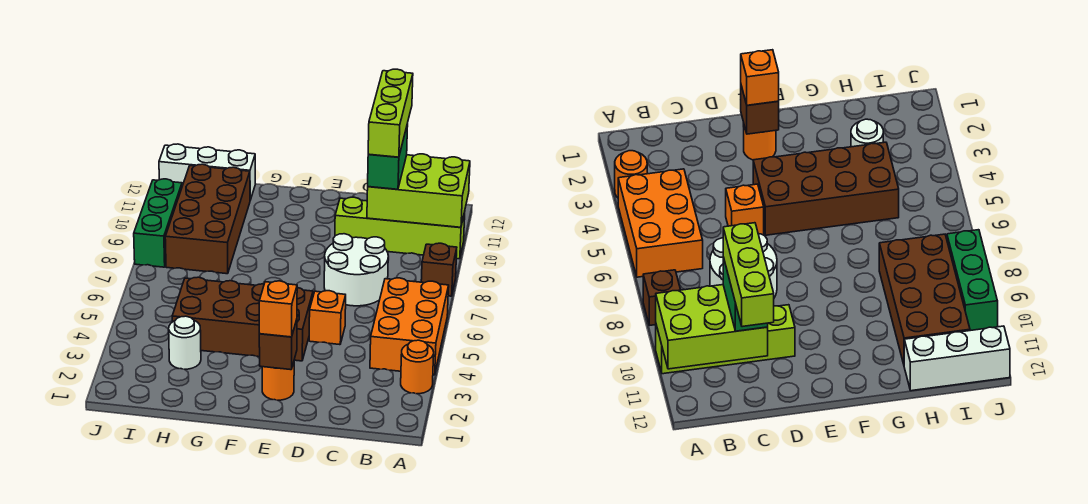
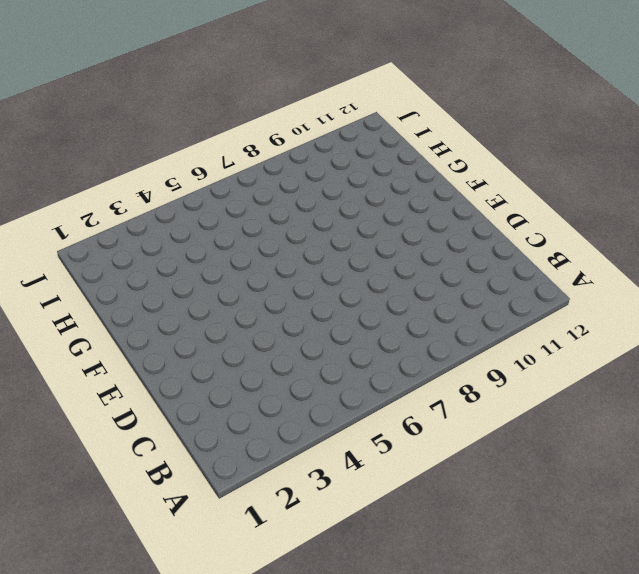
none -> orange 1x1 round brick [401,340,434,394]
none -> orange 2x3 brick [370,278,449,375]
none -> brown 1x1 brick [421,243,457,296]

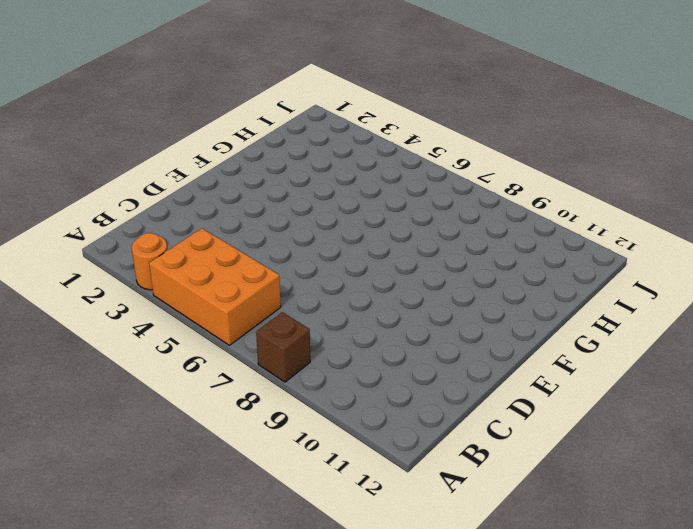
none -> lime 1x4 brick [335,197,465,259]
none -> white 2x2 round brick [324,234,388,306]
none -> orange 1x1 brick [309,291,346,345]

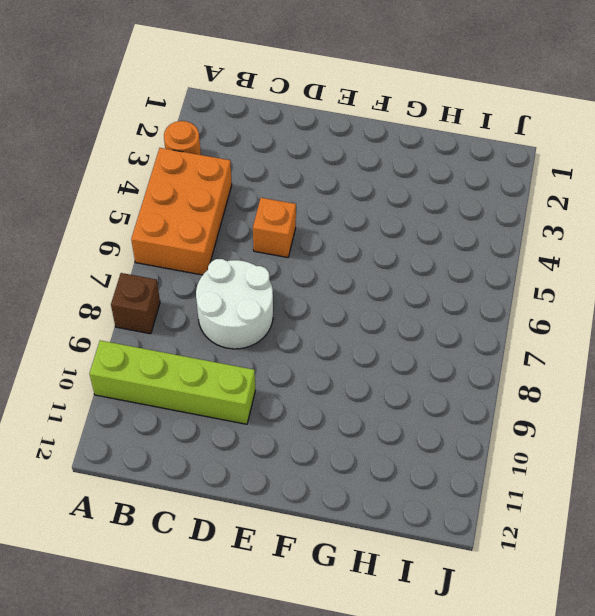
none -> orange 1x1 round brick [262,363,294,400]
none -> brown 2x4 brick [172,277,313,361]
none -> white 1x1 round brick [169,316,201,369]

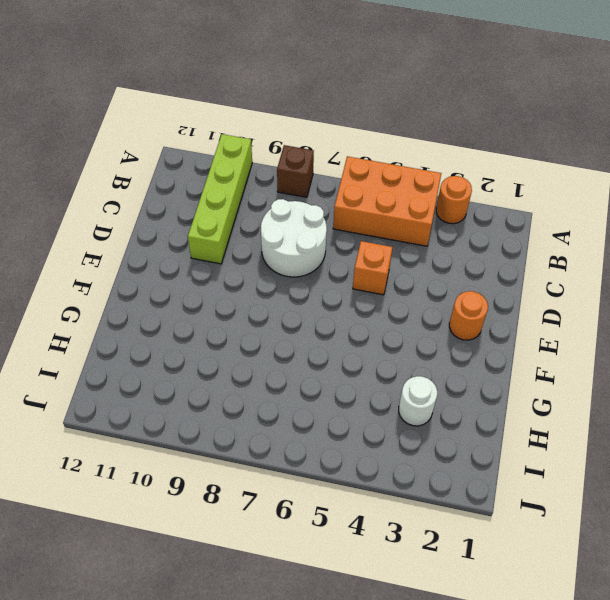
none -> brown 2x4 brick [172,277,313,361]
none -> brown 2x4 brick [165,164,250,274]
none -> white 1x3 brick [159,144,255,200]

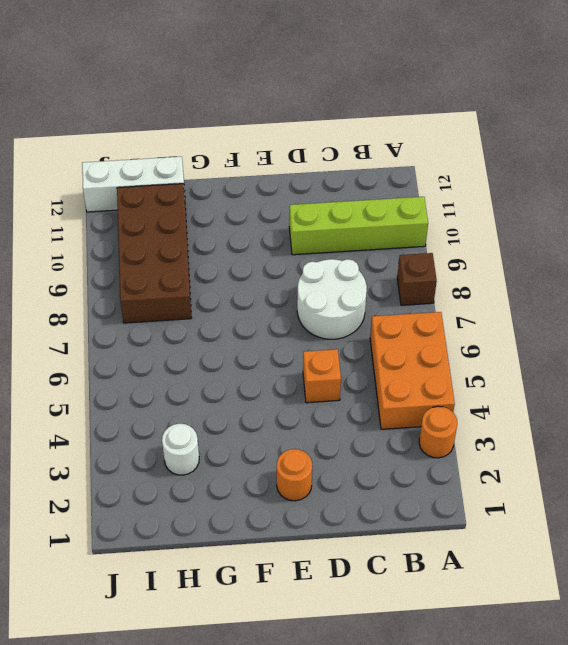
none -> brown 2x4 brick [172,277,313,361]
none -> green 1x3 brick [134,179,182,267]
none -> lime 2x3 brick [367,154,470,227]

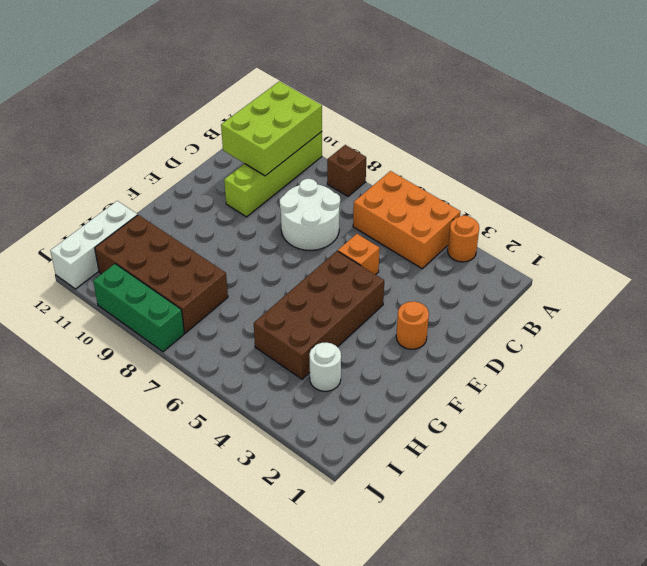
none -> brown 1x1 brick [259,320,297,370]
none -> green 1x2 brick [368,124,408,189]
none -> orange 1x1 brick [259,281,297,337]

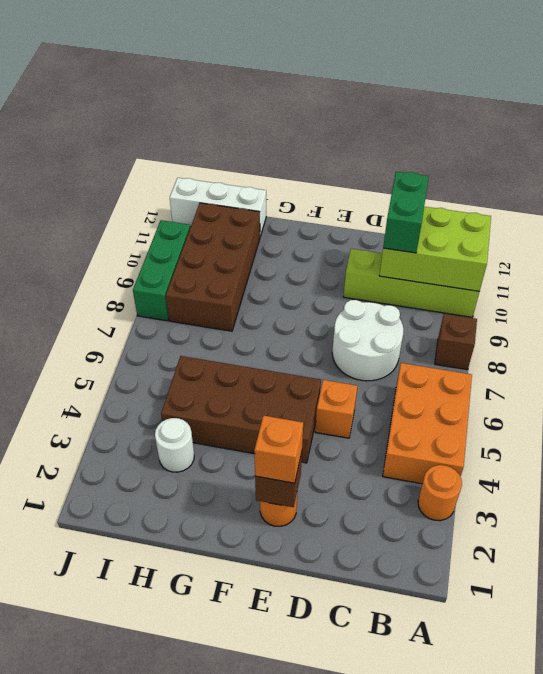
none -> lime 1x3 brick [368,69,413,157]

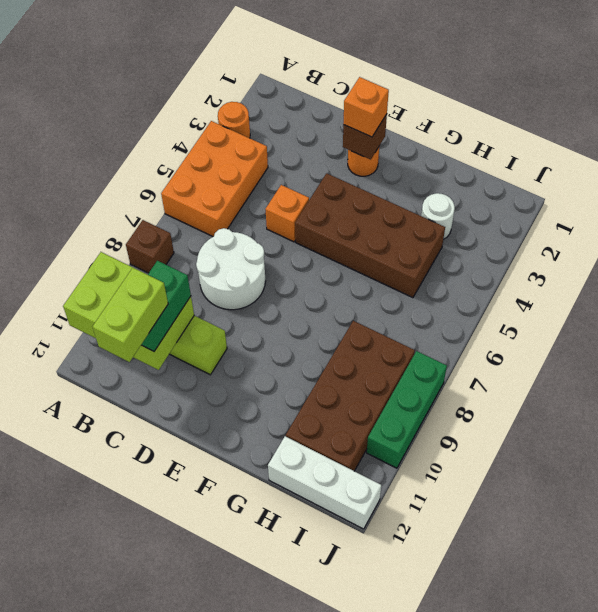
lime 1x2 brick [93,268,168,362] -> lime 1x3 brick [368,69,413,157]

